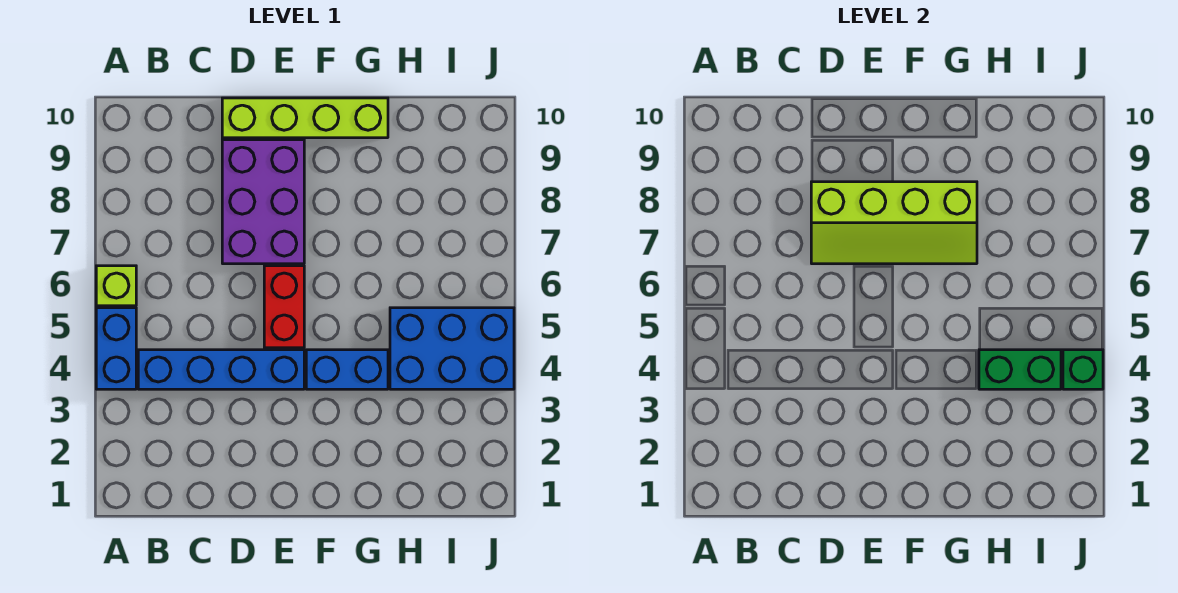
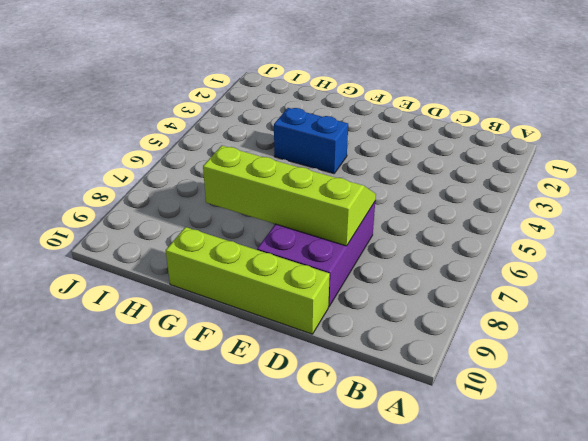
none -> blue 1x2 brick [96,308,136,389]
none -> lime 1x1 brick [96,266,136,306]

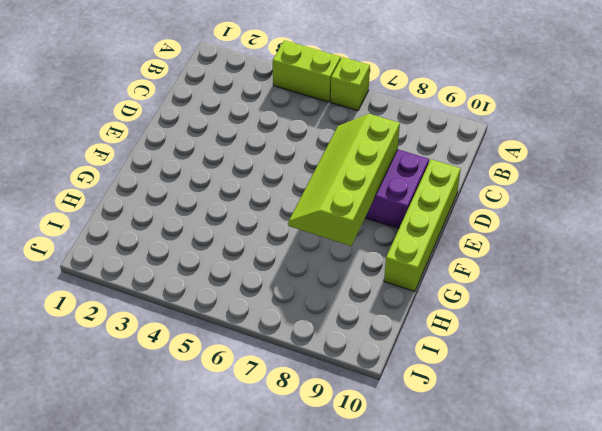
lime 1x2 brick [273,40,341,102] -> blue 1x2 brick [96,308,136,389]
none -> blue 1x4 brick [138,350,304,389]
none -> red 1x2 brick [264,266,304,348]

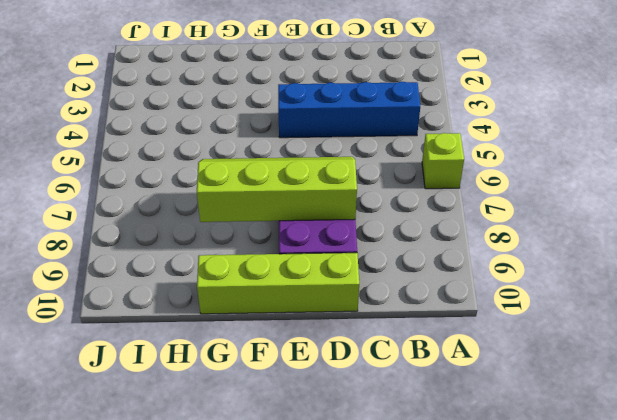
none -> blue 1x2 brick [96,308,136,389]
none -> red 1x2 brick [264,266,304,348]

